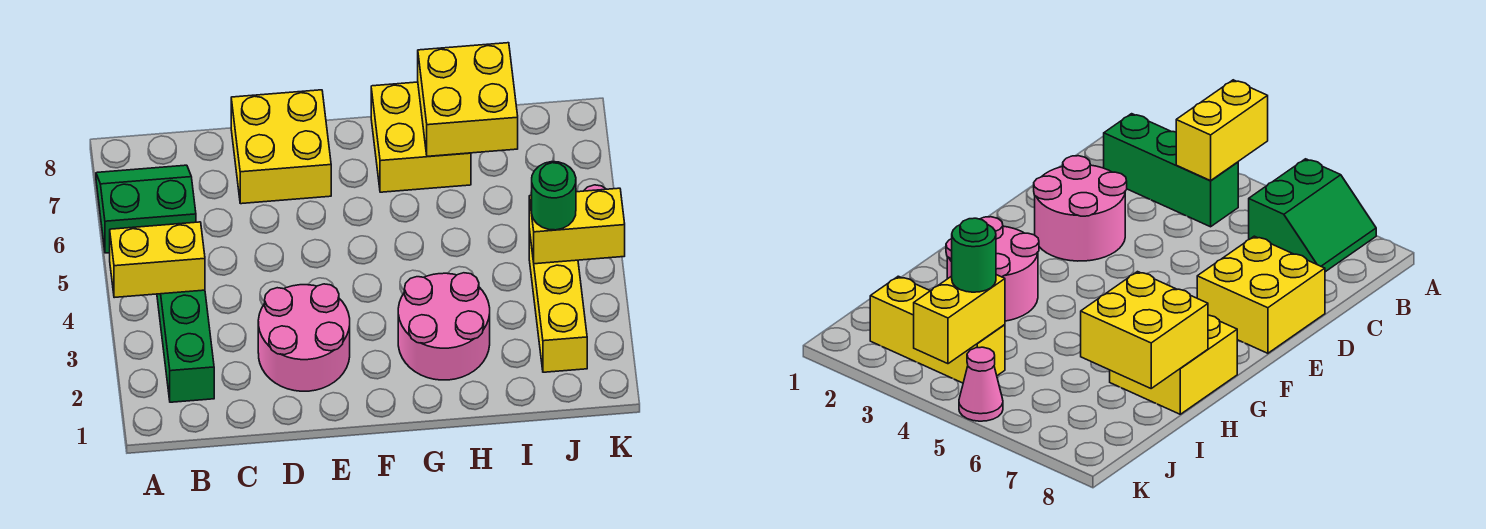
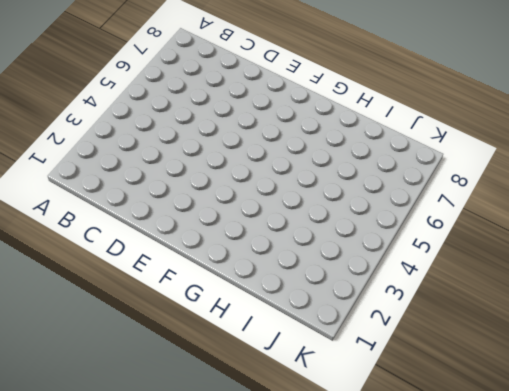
none -> green 2x2 slope [96,165,196,253]
none -> green 1x3 brick [157,290,214,402]
none -> pink 2x2 round brick [258,284,350,391]

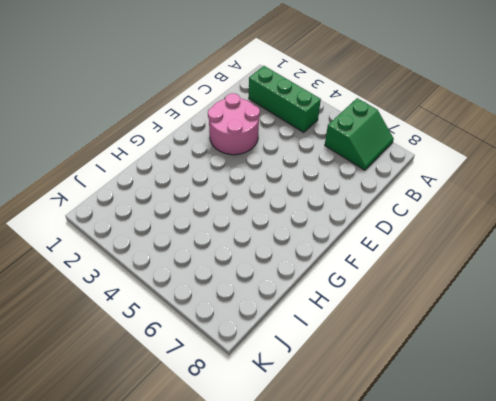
none -> yellow 2x2 brick [231,90,331,204]
none -> pink 2x2 round brick [398,273,490,380]
none -> yellow 2x2 brick [371,82,471,192]

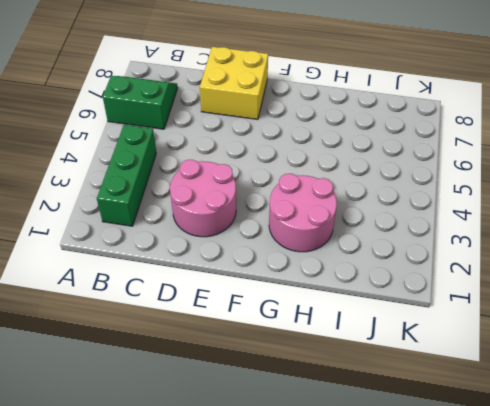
none -> yellow 2x2 brick [371,82,471,192]
none -> yellow 1x3 brick [529,229,587,372]
none -> pink 1x1 cone [959,347,1003,421]

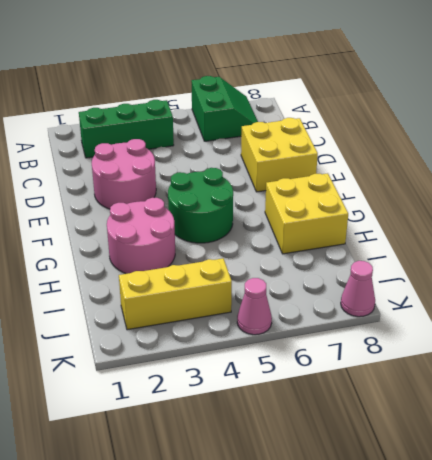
green 2x2 round brick [168,168,233,243] -> none
pink 1x1 cone [341,261,375,317] -> none
none -> yellow 1x2 brick [110,222,205,298]
none -> yellow 2x2 brick [418,43,518,156]
none -> yellow 1x2 brick [529,188,625,264]

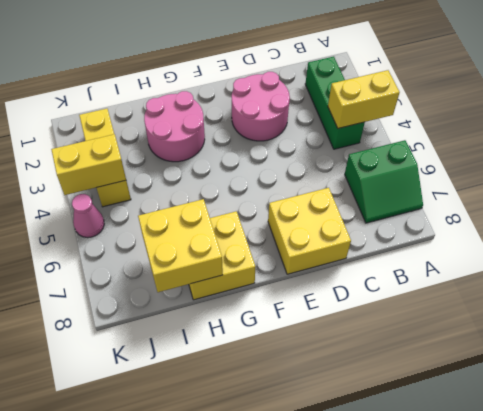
none -> green 1x1 round brick [532,162,576,230]

